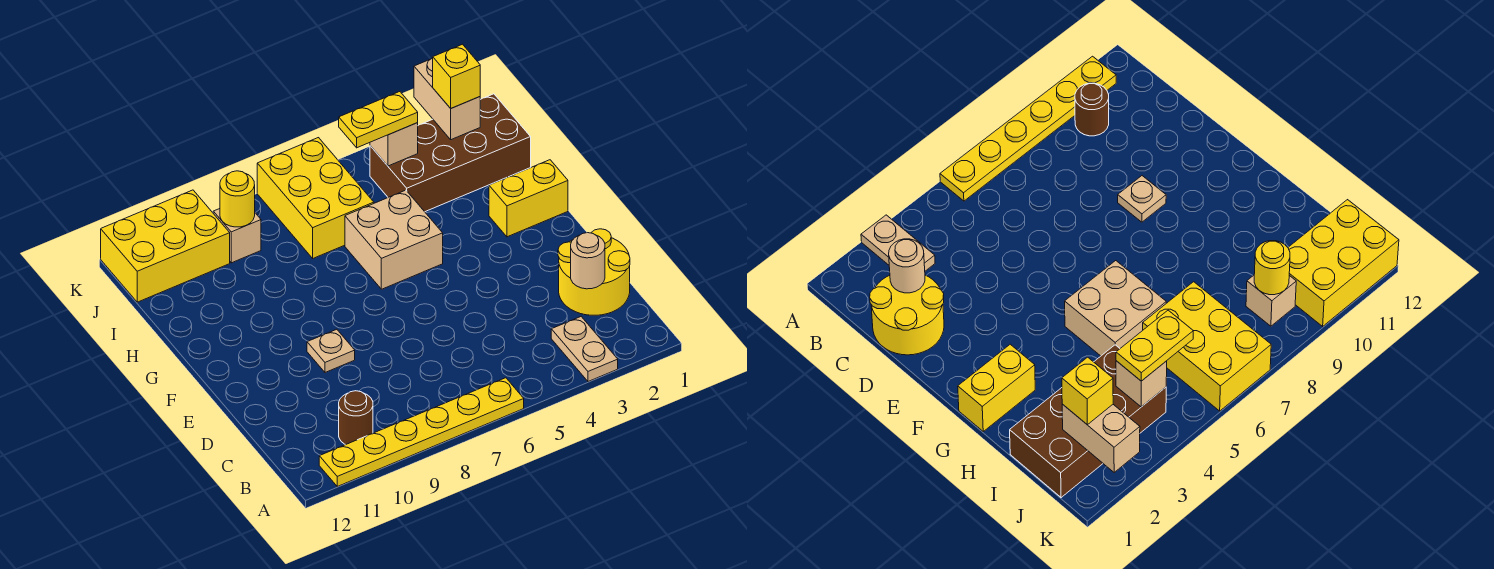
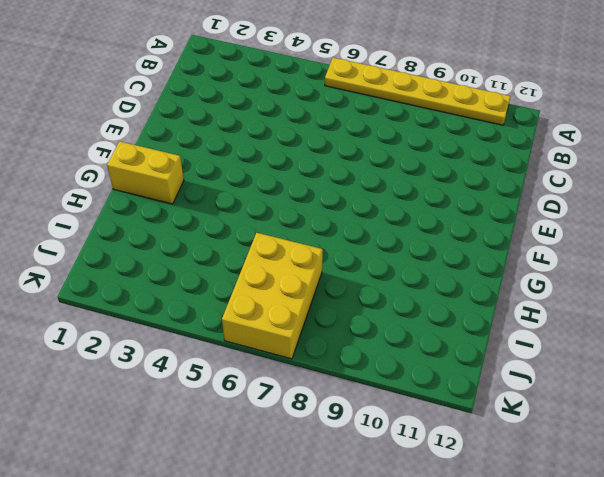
none -> tan 1x2 plate [551,317,618,382]
none -> brown 1x1 round brick [339,391,373,445]
none -> yellow 2x2 round brick [558,229,630,315]

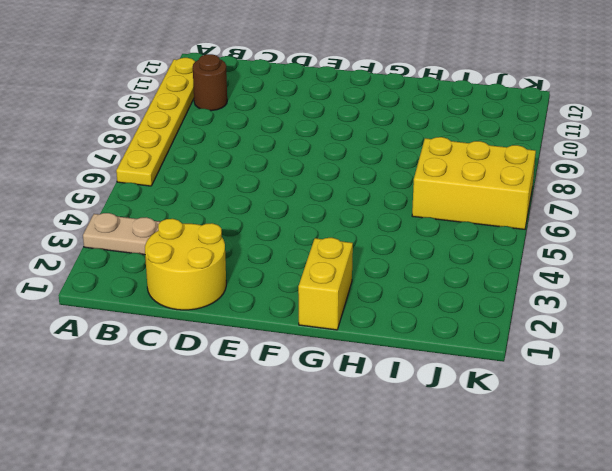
none -> tan 1x1 plate [307,329,355,372]
none -> tan 2x2 brick [345,190,443,289]
none -> brown 2x4 brick [370,94,531,212]

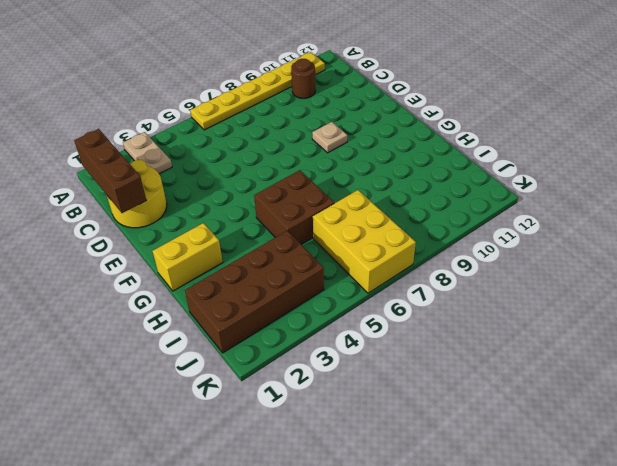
brown 1x3 brick [74,129,147,213] -> none
brown 2x2 brick [254,170,334,245] -> tan 2x2 brick [345,190,443,289]
none -> tan 1x1 brick [213,209,261,263]
none -> yellow 2x3 brick [101,190,230,302]
none -> tan 1x1 round brick [571,233,605,289]

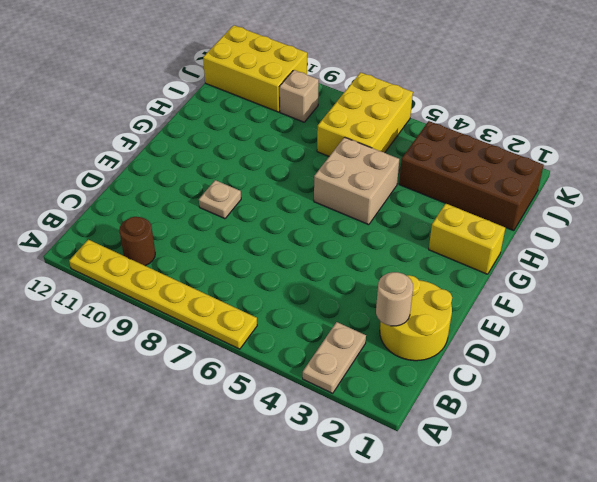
none -> tan 1x2 brick [414,58,480,140]
none -> tan 1x1 brick [370,123,418,166]
none -> yellow 1x1 round brick [220,171,255,227]

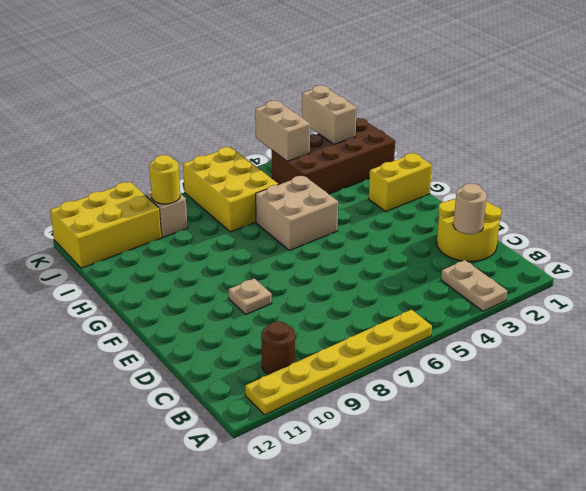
tan 1x2 brick [255,101,310,161] -> tan 1x1 brick [370,123,418,166]
none -> yellow 1x1 brick [433,44,480,108]
none -> yellow 1x2 plate [339,92,418,148]

